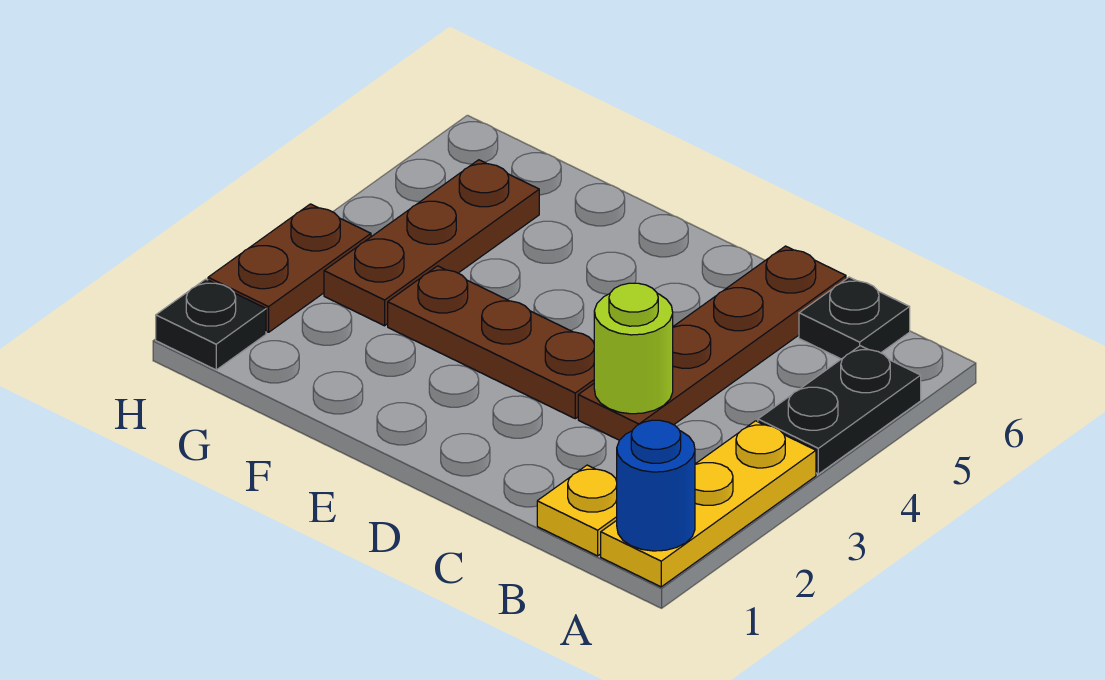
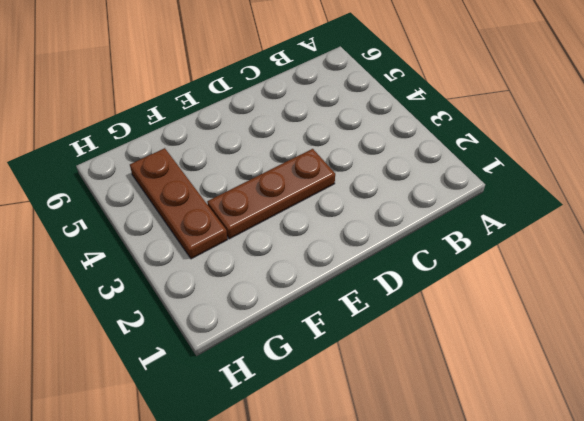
none -> yellow 1x3 plate [601,421,816,587]
none -> black 1x2 plate [758,346,921,474]

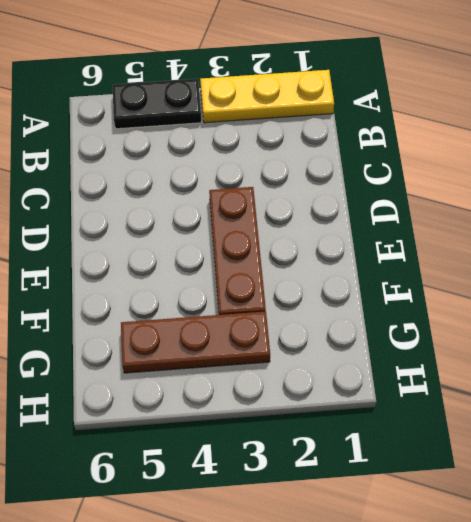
none -> yellow 1x1 plate [537,465,617,556]
none -> black 1x1 plate [799,277,910,359]

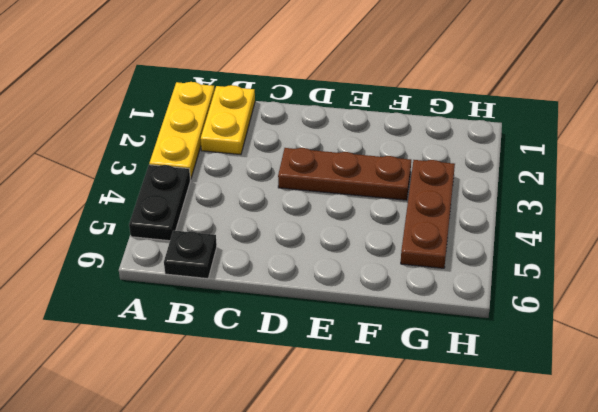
yellow 1x2 plate [201,85,255,155] -> yellow 1x1 plate [537,465,617,556]
none -> brown 1x4 plate [578,246,846,440]
none -> black 1x1 plate [156,279,266,370]

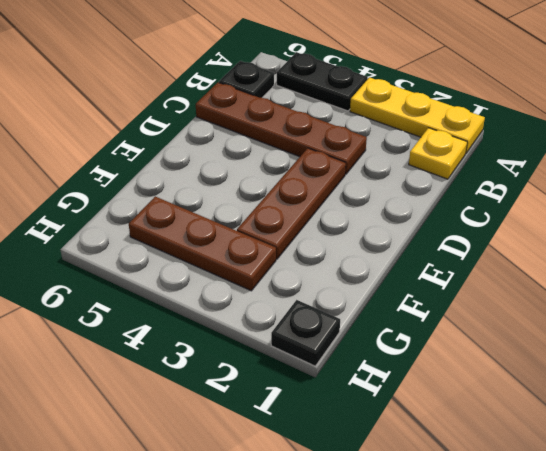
none -> brown 1x2 plate [208,204,371,332]
none -> blue 1x1 round brick [617,420,695,551]

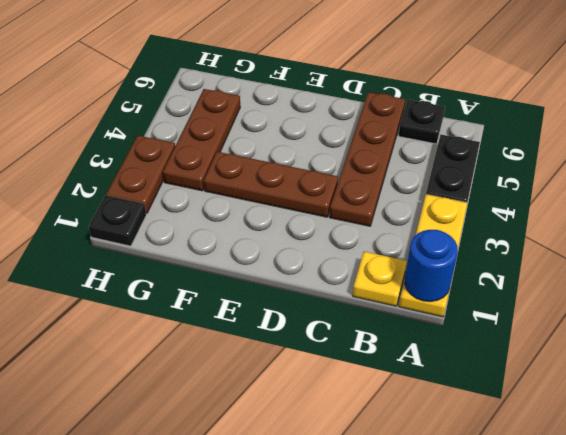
none -> lime 1x1 round brick [594,283,673,414]

